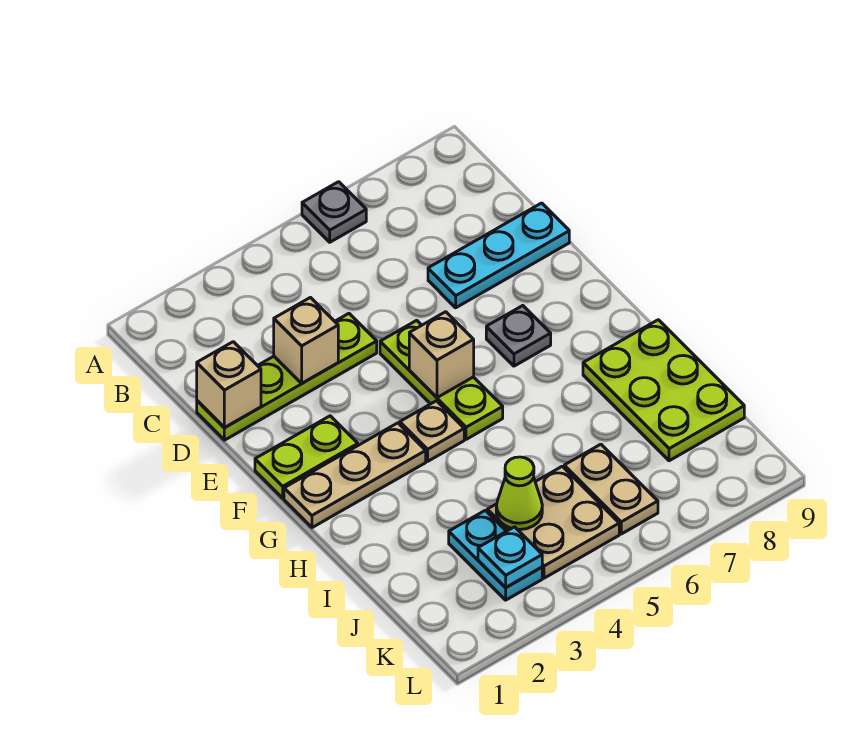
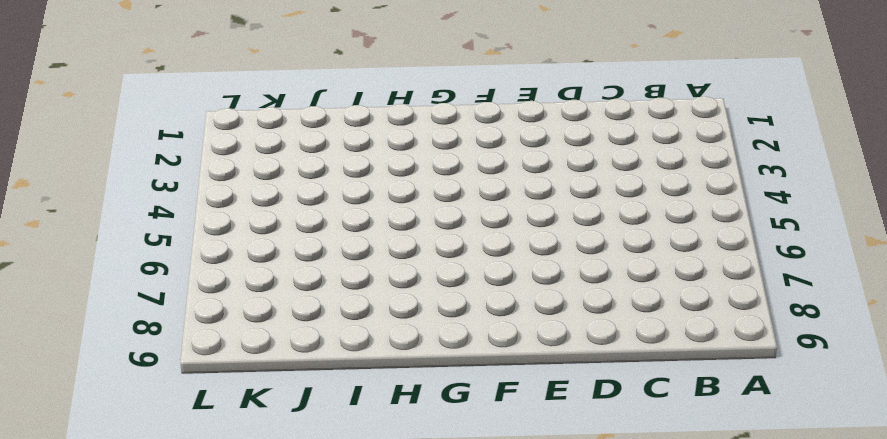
none -> grey 1x1 plate [302,182,366,242]
none -> lime 1x4 plate [197,313,377,440]
none -> cyan 1x3 plate [428,203,569,308]

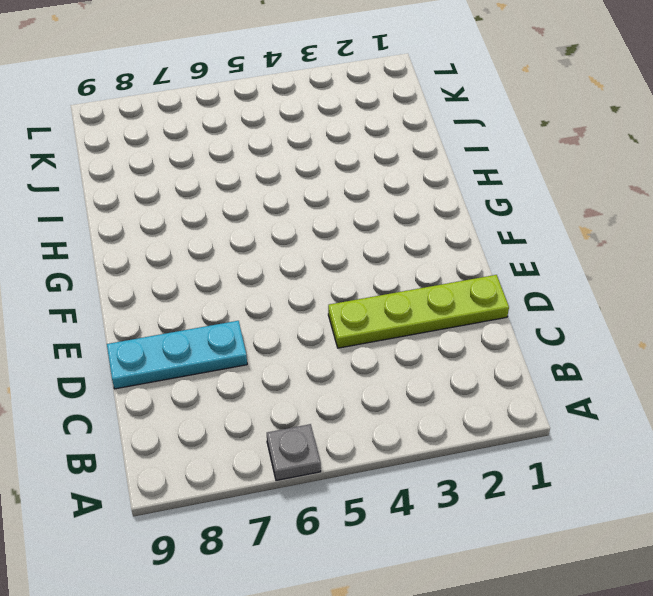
none -> lime 1x3 plate [380,320,503,439]
none -> lime 1x2 plate [255,416,358,498]
none -> grey 1x1 plate [486,306,551,366]

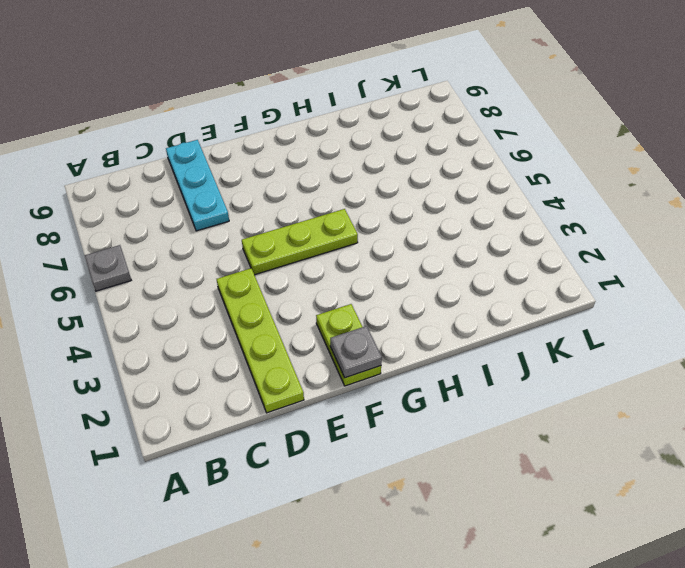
grey 1x1 plate [330,326,382,378] -> grey 1x1 plate moved to [486,306,551,366]
none -> tan 1x3 plate [284,423,426,528]
none -> tan 1x1 plate [400,401,464,461]
none -> lime 2x3 plate [583,320,744,461]

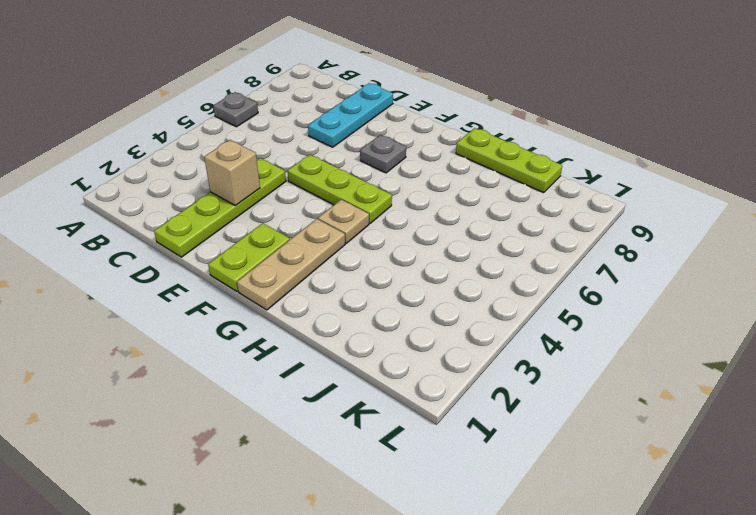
lime 1x3 plate [456,128,562,193] -> lime 2x3 plate [583,320,744,461]
none -> cyan 1x2 plate [449,510,542,600]
none -> tan 2x2 plate [487,466,619,578]
none -> tan 1x2 plate [564,444,658,534]

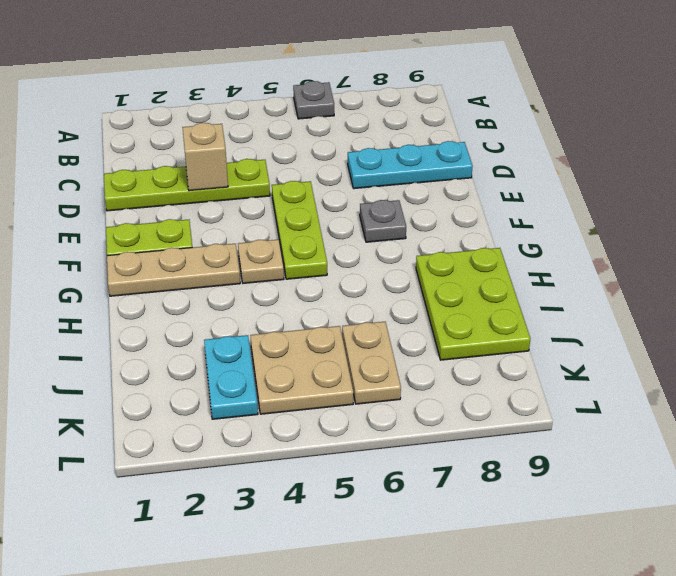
none -> tan 1x1 brick [197,342,261,428]
none -> tan 1x1 brick [409,312,474,398]
none -> lime 1x1 cone [496,457,542,530]

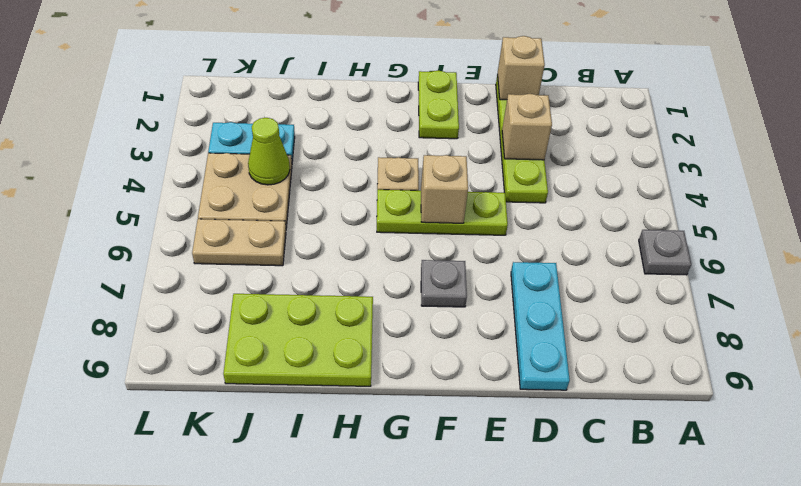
none -> tan 1x3 plate [284,423,426,528]
none -> cyan 1x1 plate [478,527,542,588]

